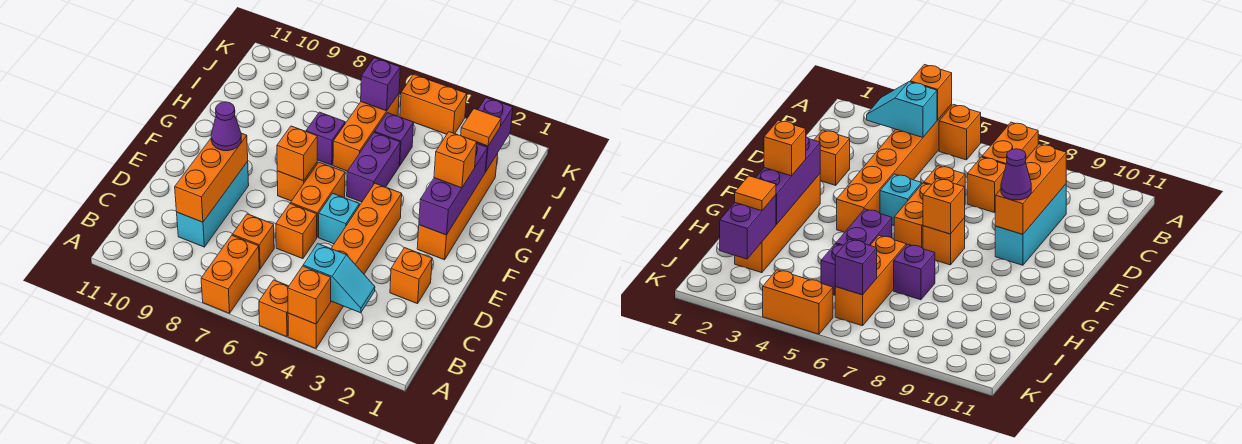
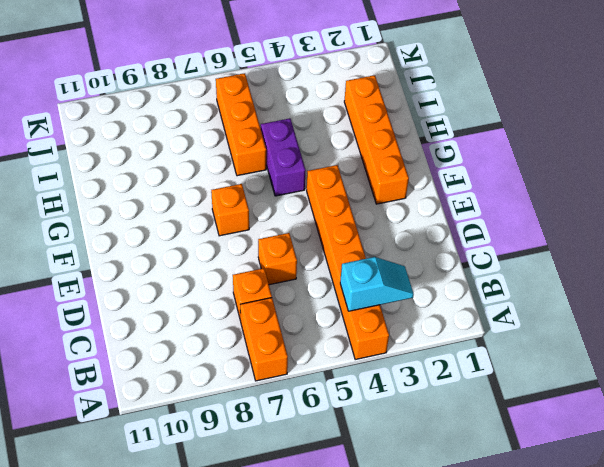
none -> orange 1x1 brick [259,280,289,337]
none -> cyan 1x3 brick [177,162,249,247]
none -> orange 1x1 brick [390,248,432,304]

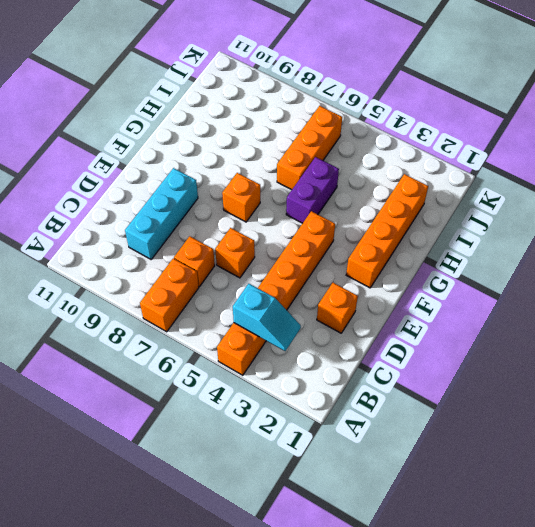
none -> orange 1x1 brick [259,280,289,337]
none -> cyan 1x1 brick [319,193,359,244]
none -> orange 1x2 brick [291,162,345,237]

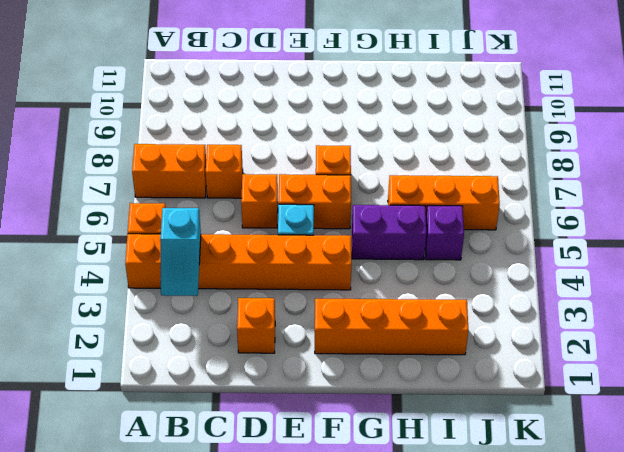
none -> cyan 1x3 brick [177,162,249,247]
none -> purple 1x1 brick [306,112,345,165]
none -> orange 1x2 brick [400,74,467,134]

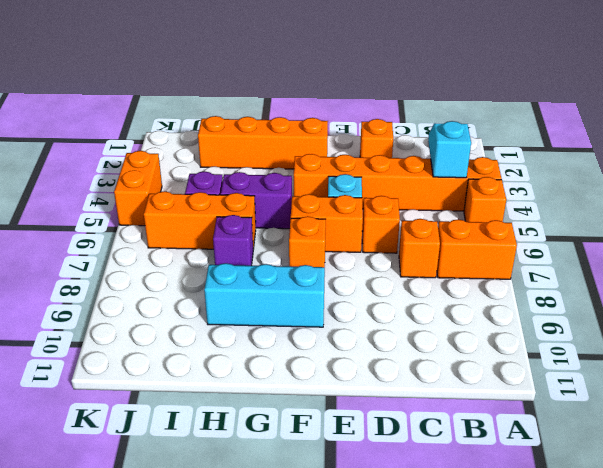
cyan 1x3 brick [204,263,325,327] -> cyan 1x3 brick moved to [177,162,249,247]
none -> orange 1x1 brick [288,266,331,324]
none -> orange 1x3 brick [175,133,248,222]
none -> purple 1x3 brick [419,144,487,235]

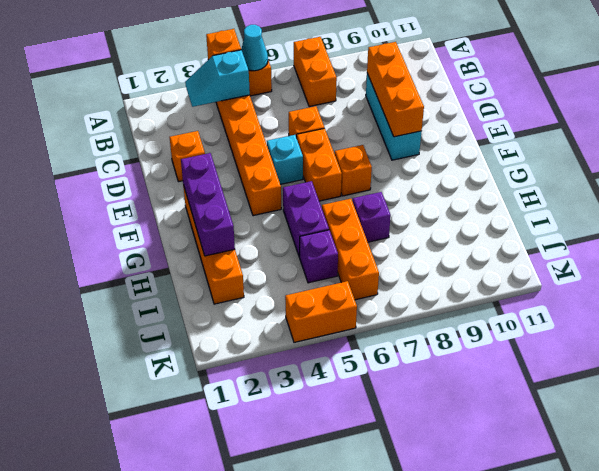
cyan 1x1 cone [241,25,268,71] -> none
none -> orange 1x1 brick [232,214,274,269]
none -> orange 1x1 brick [277,126,317,181]
none -> purple 1x2 brick [477,98,513,172]

